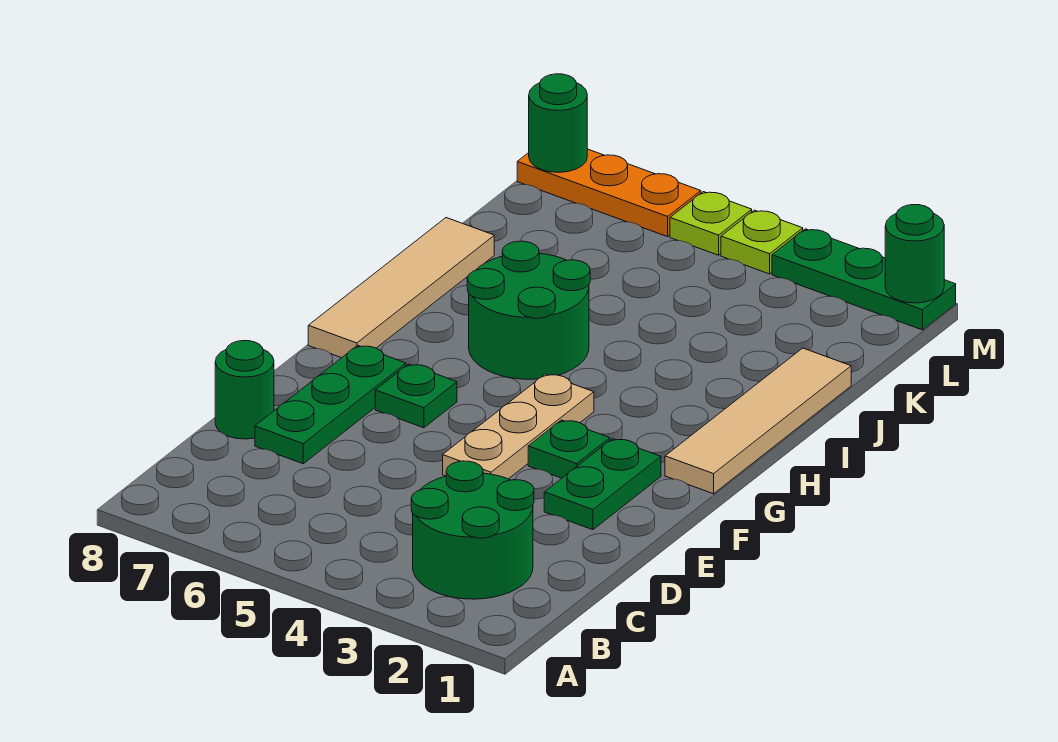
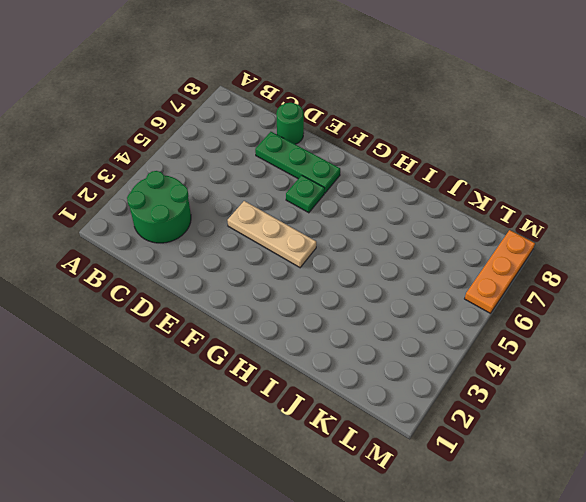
none -> green 1x2 plate [544,439,661,530]
none -> green 1x1 plate [528,420,610,478]
none -> tan 1x4 tile [665,348,851,494]

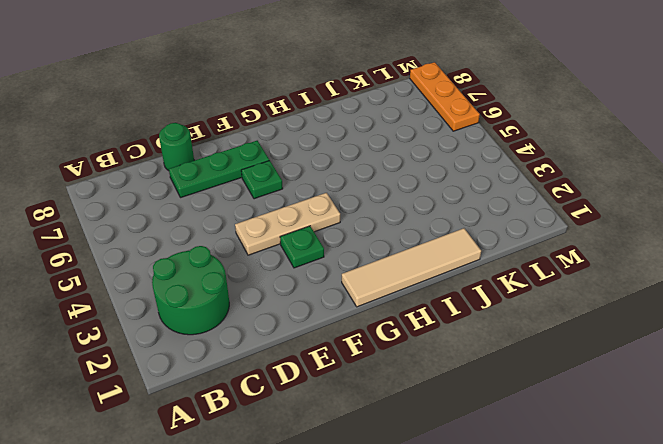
none -> green 1x2 plate [544,439,661,530]
none -> tan 1x4 tile [308,218,494,358]
none -> green 2x2 round brick [467,241,590,379]

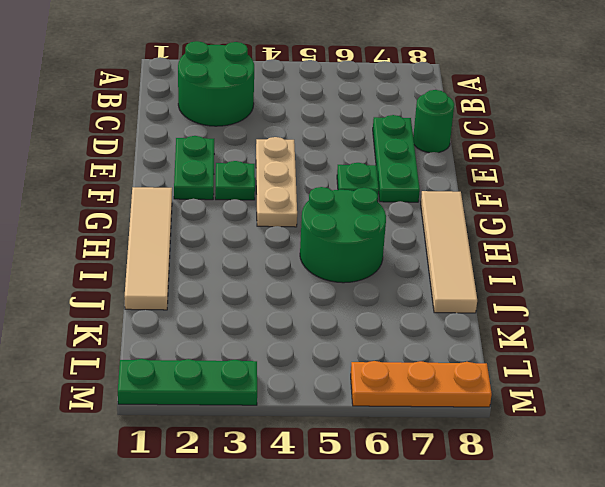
none -> lime 1x1 plate [721,210,803,274]
none -> lime 1x1 plate [670,192,752,255]
none -> green 1x1 round brick [885,205,944,303]

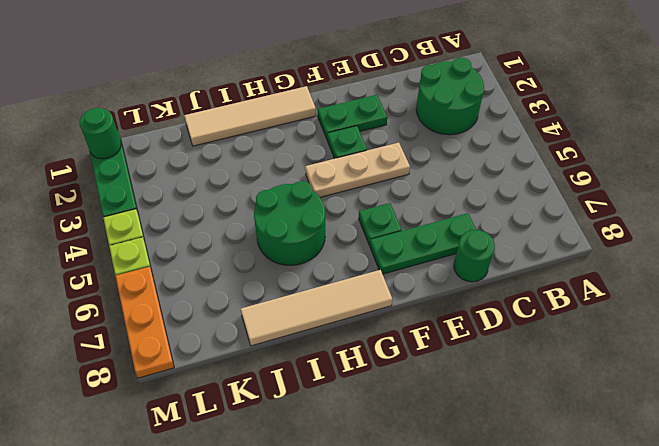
none -> green 1x1 round brick [529,74,587,172]

